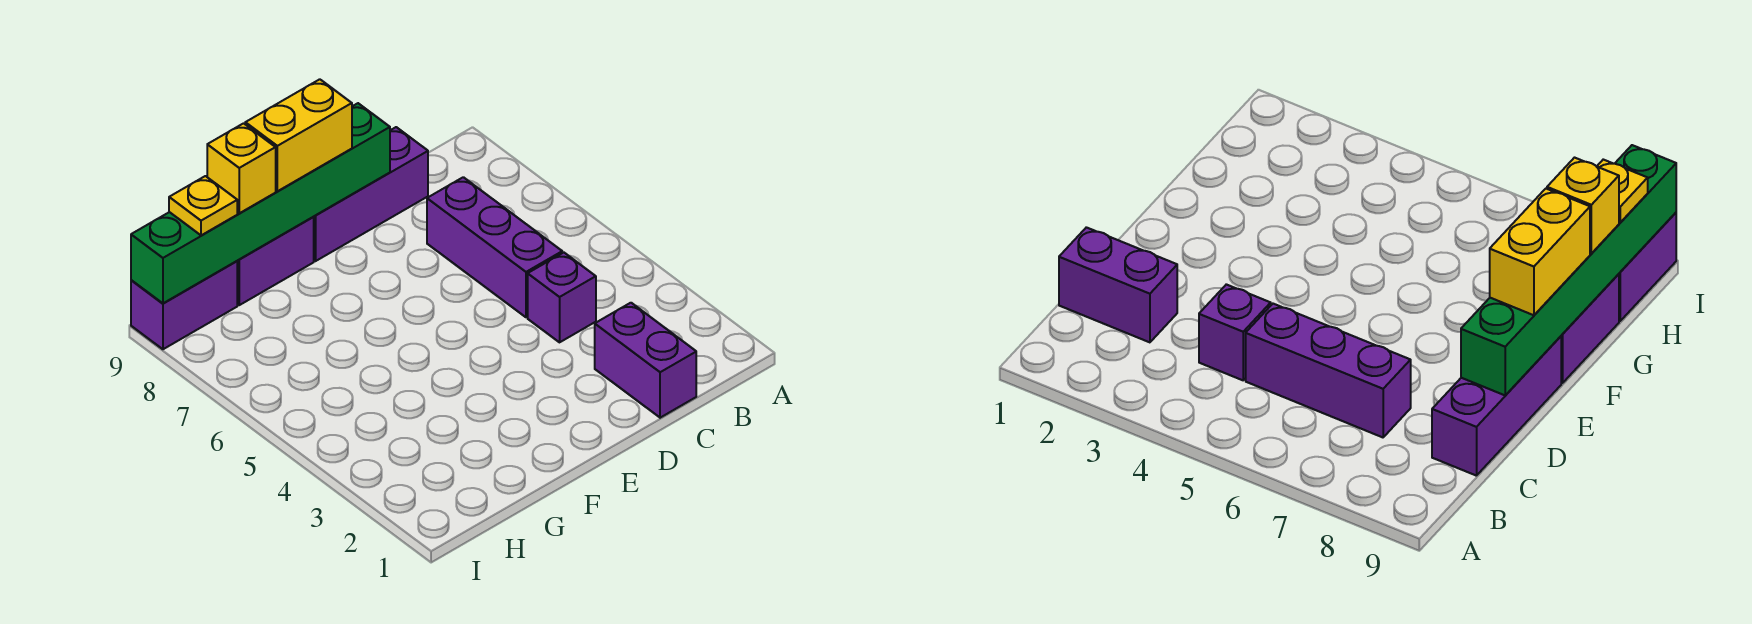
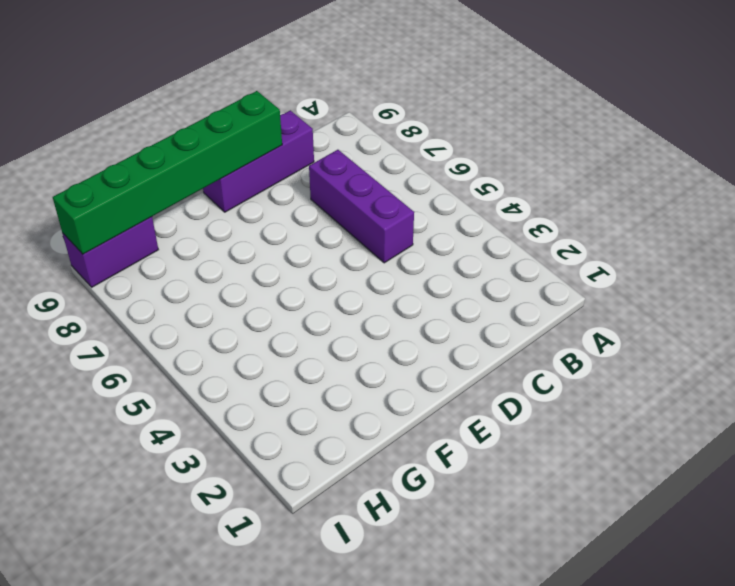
none -> purple 1x2 brick [595,303,696,418]
none -> purple 1x1 brick [528,253,596,342]

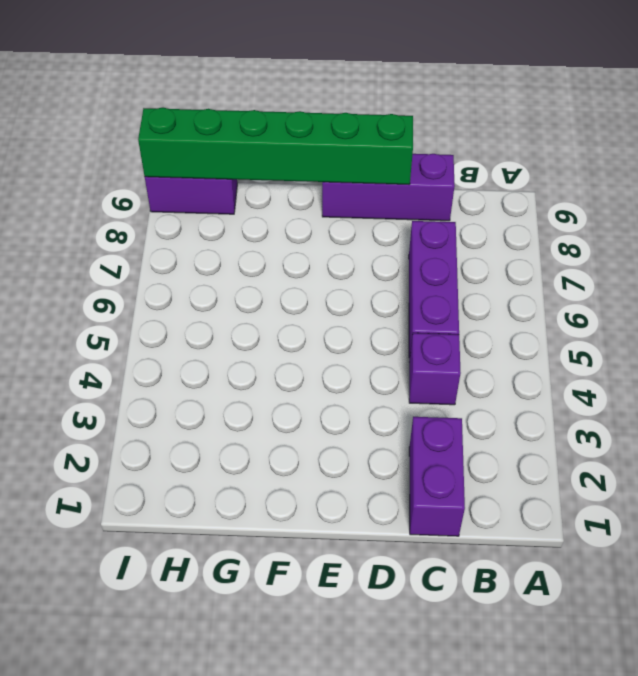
none -> purple 1x2 brick [237,217,314,305]
none -> yellow 1x2 brick [245,79,352,191]

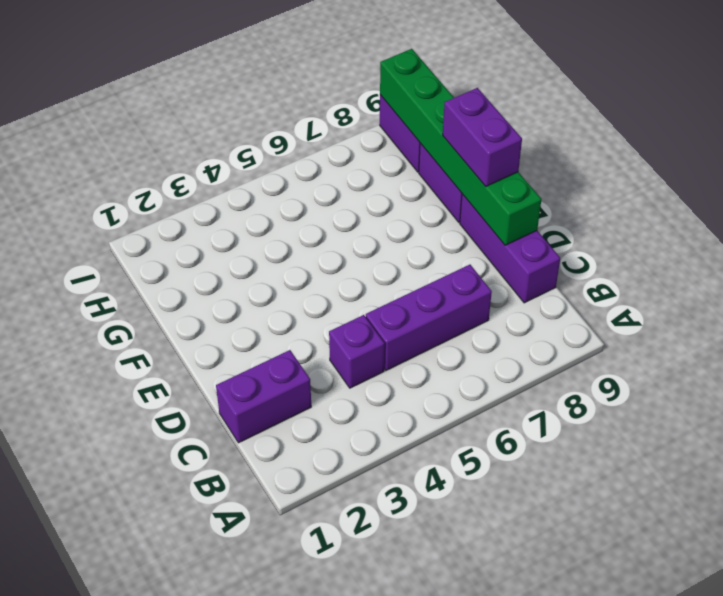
purple 1x2 brick [443,88,522,186] -> yellow 1x2 brick [245,79,352,191]
none -> yellow 1x1 brick [207,123,276,213]
none -> yellow 1x1 plate [169,176,237,235]

